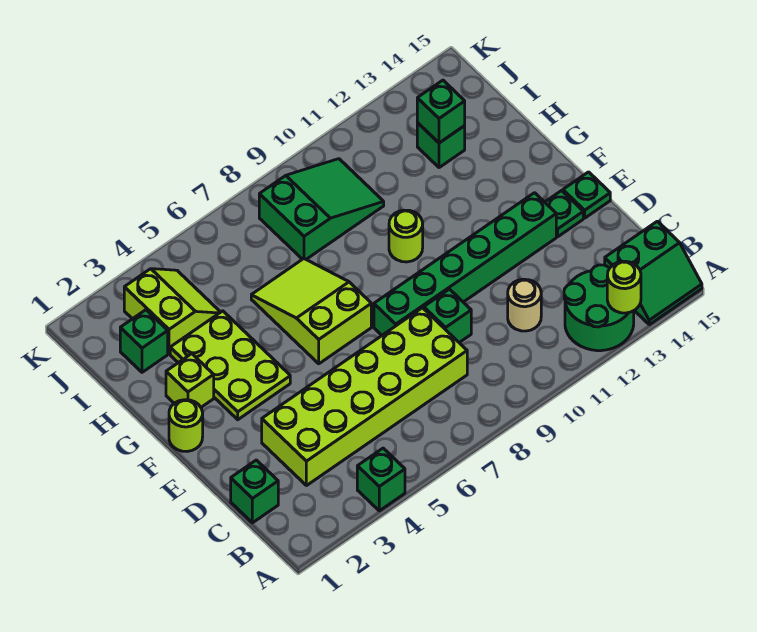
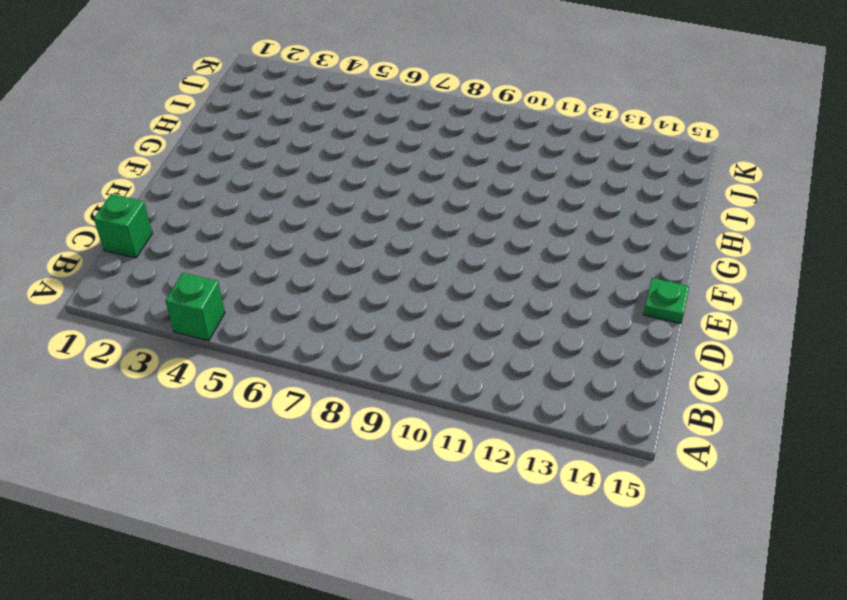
none -> green 2x2 round brick [564,265,634,351]
none -> green 2x2 slope [605,221,702,324]
none -> lime 2x6 brick [262,308,467,486]

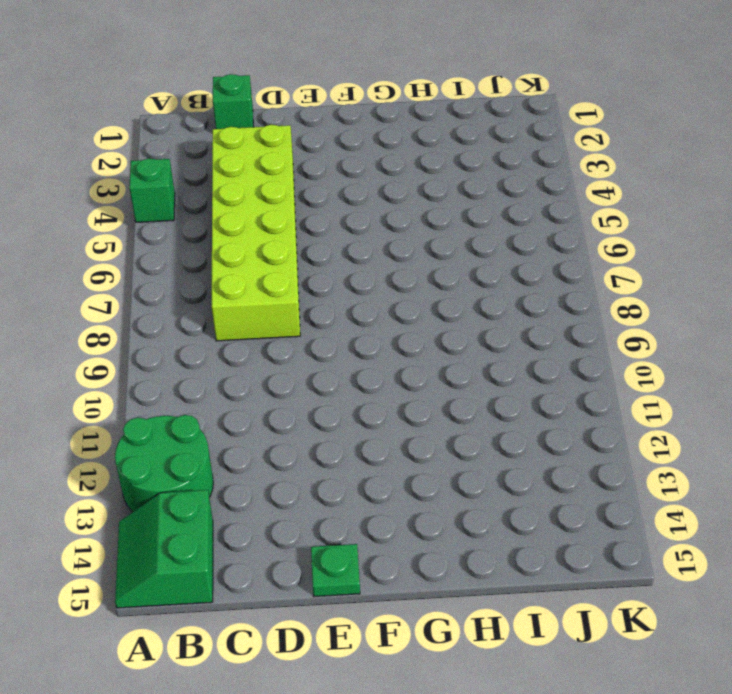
none -> tan 1x1 round brick [508,279,541,331]
none -> green 1x1 brick [424,289,471,343]
none -> green 1x6 brick [374,193,556,335]

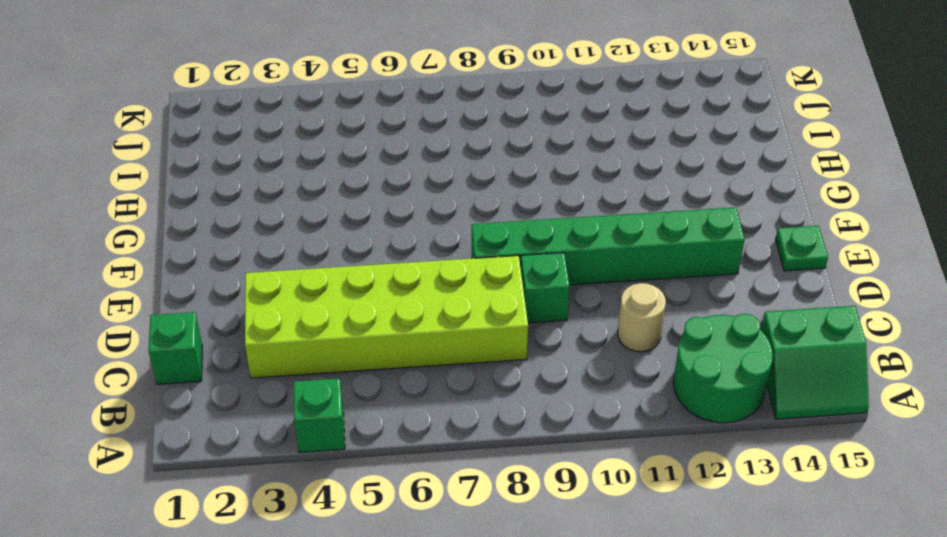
none -> green 1x1 plate [545,191,583,237]
none -> lime 1x1 round brick [169,400,203,451]
none -> lime 2x3 plate [170,311,290,420]

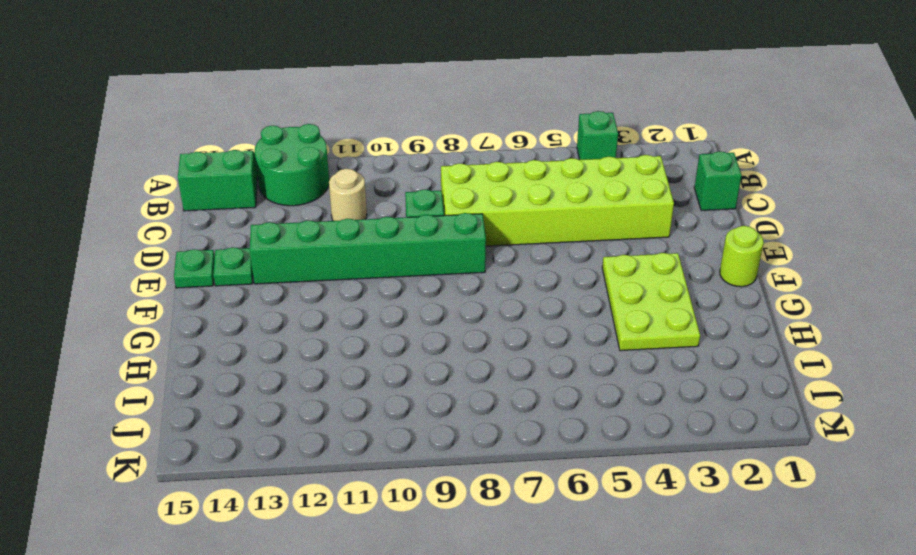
none -> lime 2x3 slope [251,259,371,364]
none -> lime 1x1 brick [166,354,214,407]
none -> lime 1x1 round brick [389,210,423,262]

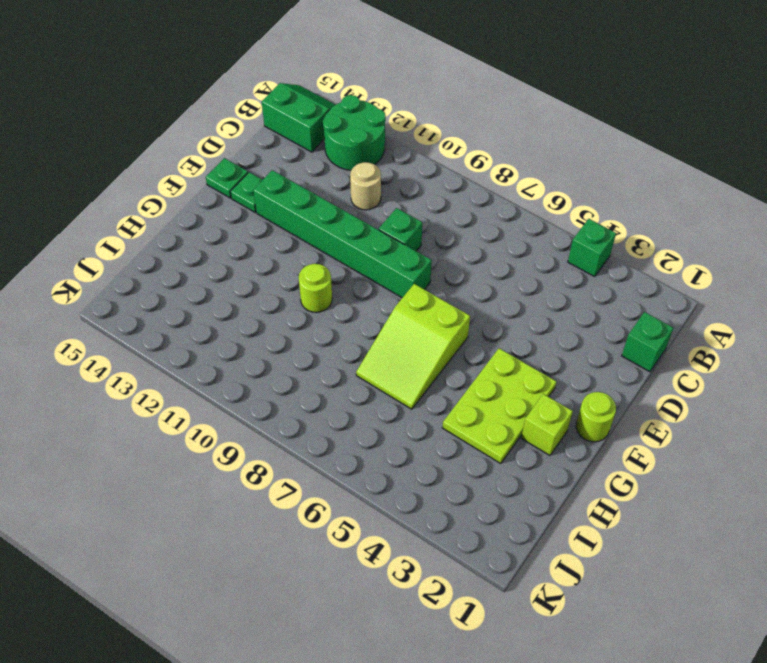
none -> lime 2x6 brick [262,308,467,486]
none -> green 1x1 brick [120,310,168,372]
none -> lime 2x2 slope [124,269,220,354]

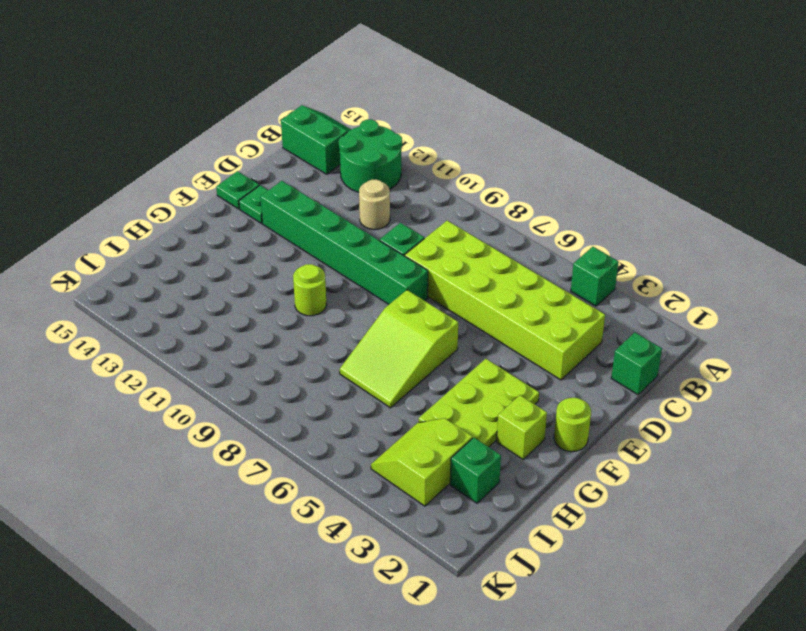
none -> green 2x3 slope [259,159,384,259]
none -> green 1x1 brick [417,123,465,168]
none -> lime 1x1 round brick [607,261,641,313]

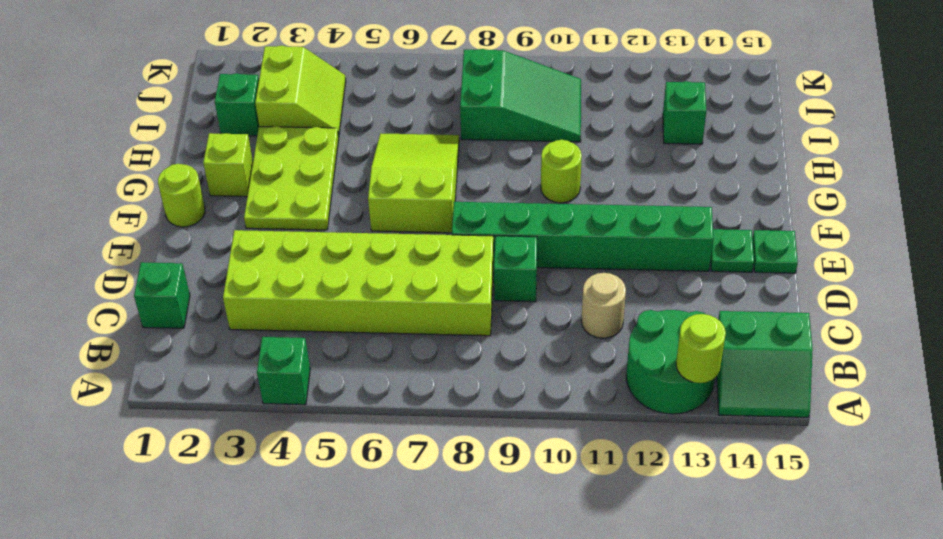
none -> green 1x1 brick [417,80,465,143]

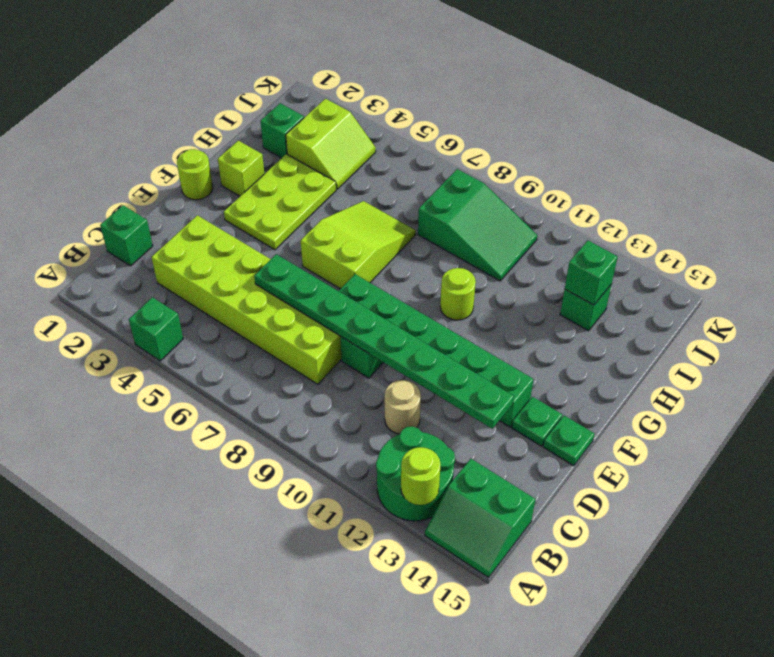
green 1x8 plate [254,254,514,429] -> none

